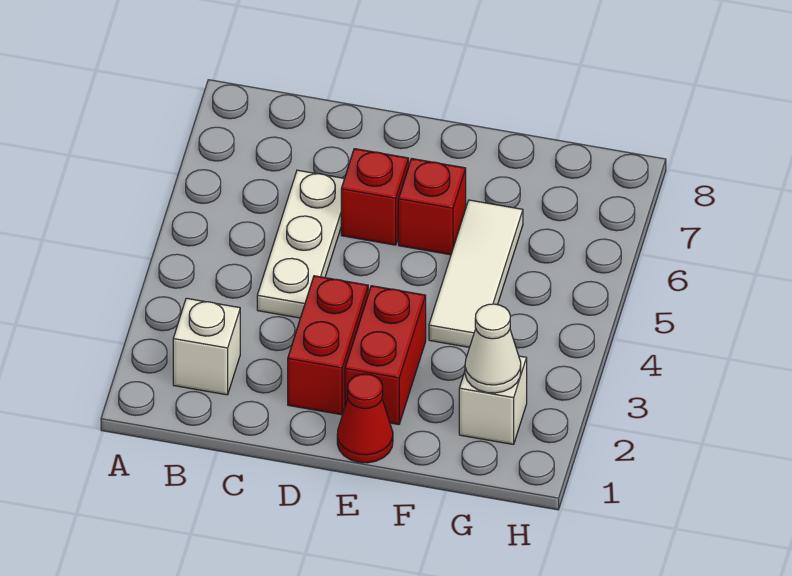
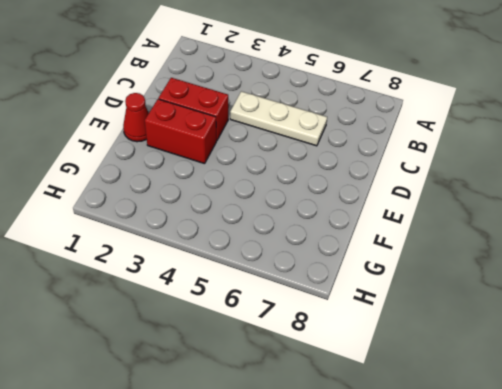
none -> white 1x1 brick [173,298,240,395]
none -> red 1x1 brick [341,149,409,245]

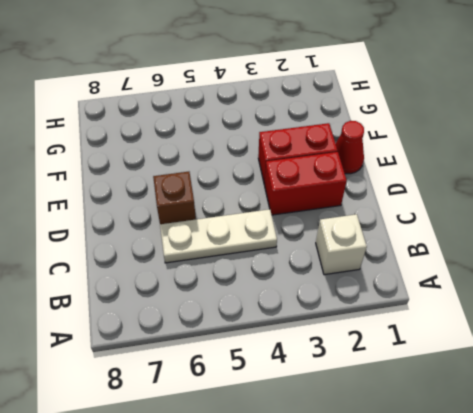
brown 1x1 brick [153,172,196,224] -> red 1x1 brick [341,149,409,245]
none -> red 1x1 brick [398,159,466,255]
none -> white 1x3 tile [429,200,523,347]

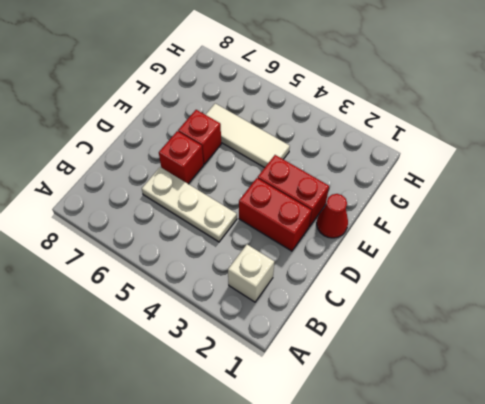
none -> white 1x1 brick [459,356,527,444]
none -> white 1x1 cone [465,304,521,393]

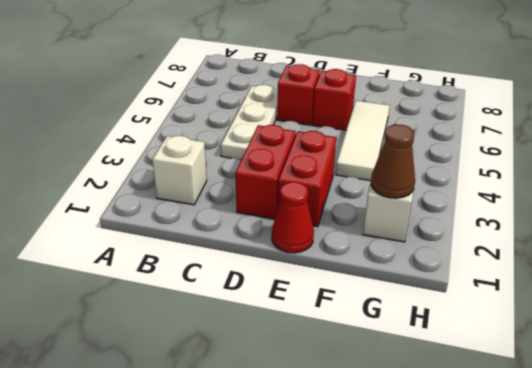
brown 1x1 cone [371,125,415,198] -> white 1x1 cone [465,304,521,393]

